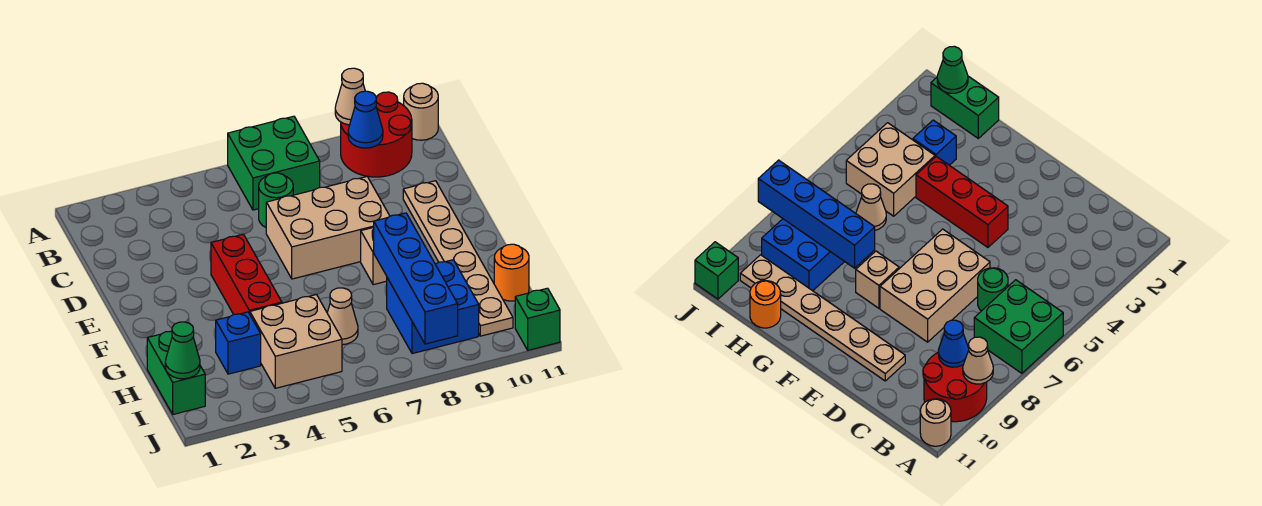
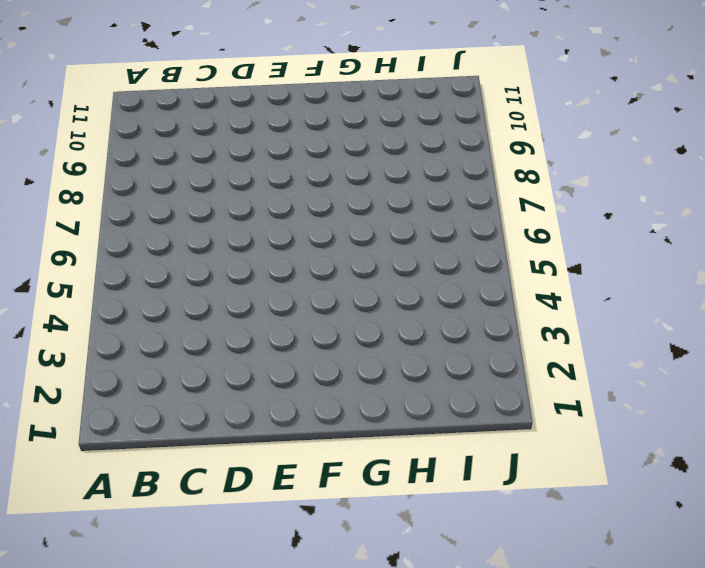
none -> green 2x2 brick [228,116,320,210]
none -> red 2x2 round brick [341,92,412,177]
none -> tan 1x1 round brick [404,83,438,140]

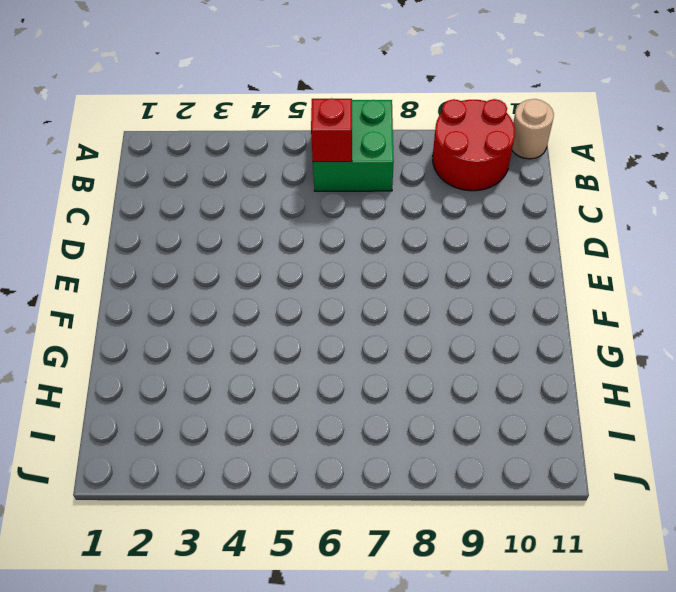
red 1x1 brick [311,98,352,162] -> none
none -> green 1x1 round brick [259,173,293,227]
none -> tan 2x3 brick [266,177,390,279]
none -> tan 1x6 plate [403,181,513,336]

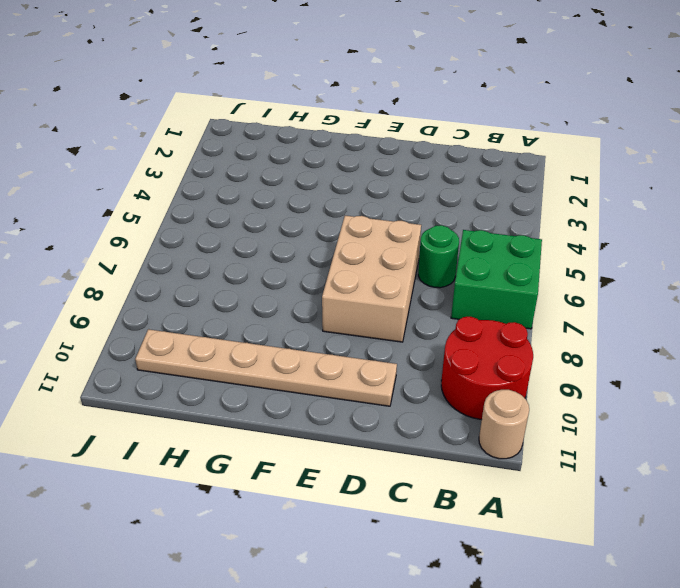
none -> red 1x3 brick [211,234,282,315]
none -> tan 1x1 brick [361,227,387,285]
none -> green 1x2 brick [147,331,205,414]

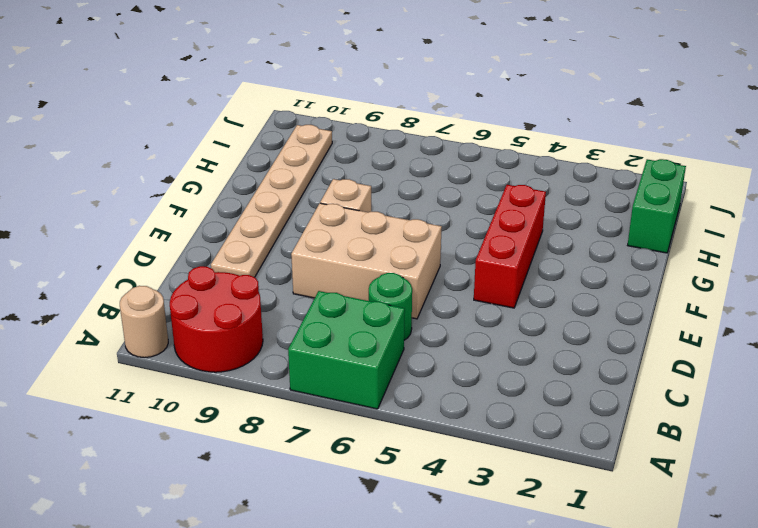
none -> blue 1x1 brick [216,312,261,374]
none -> tan 2x2 brick [250,295,342,388]
none -> tan 1x1 cone [327,288,358,345]

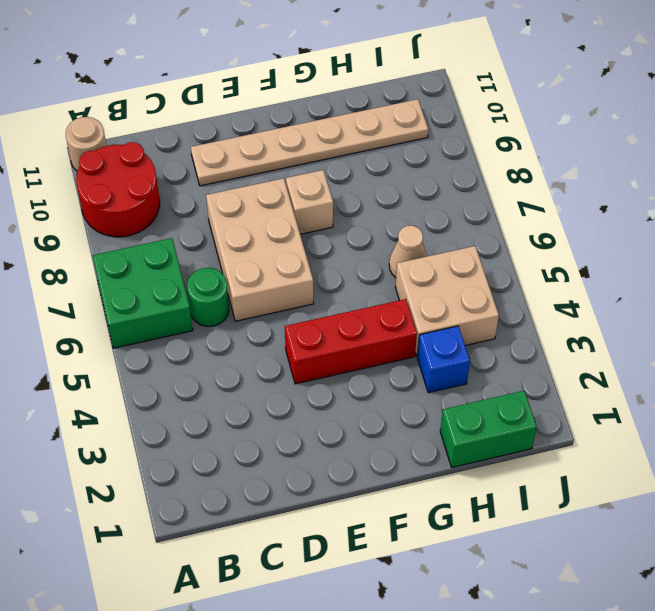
none -> blue 2x2 brick [387,260,479,354]
none -> orange 1x1 round brick [494,244,529,301]
none -> green 1x1 brick [515,288,560,350]

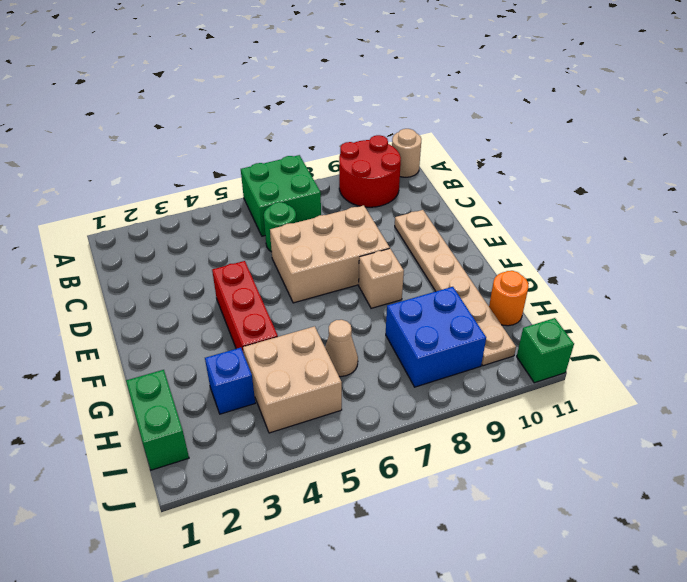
none -> tan 1x1 cone [335,68,365,125]
none -> blue 1x1 cone [348,91,383,148]
none -> blue 1x4 brick [374,213,458,344]

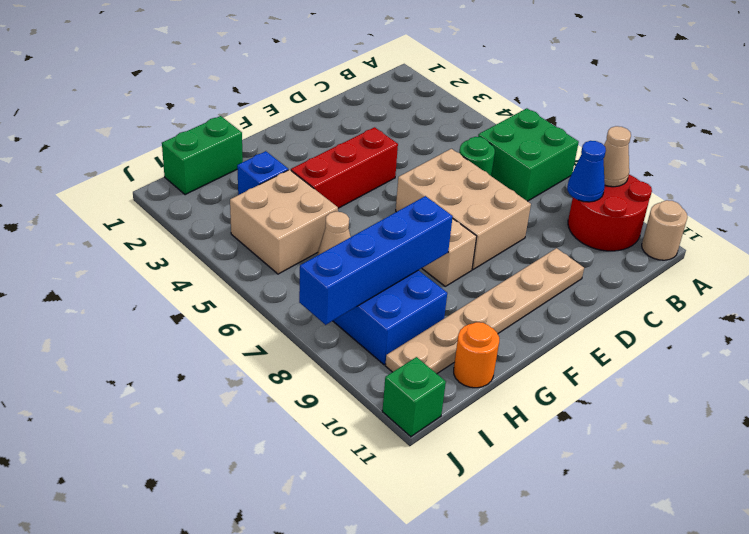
none -> green 1x1 cone [165,322,200,379]

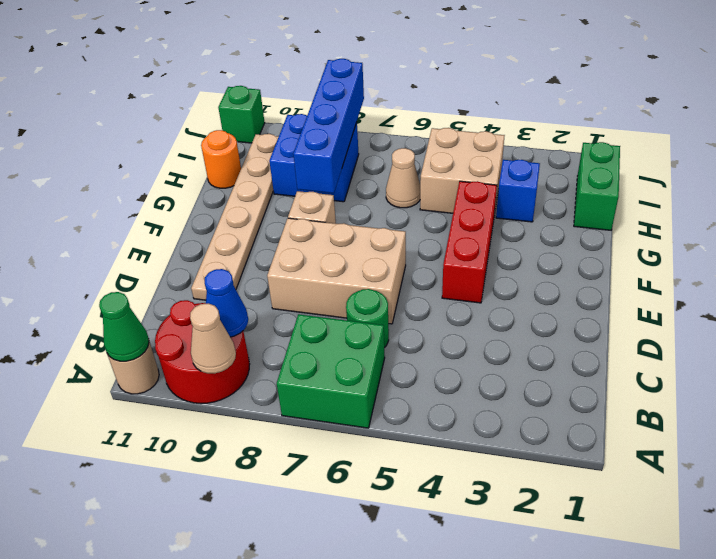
green 1x1 cone [99,292,149,361] -> green 1x1 cone moved to [165,322,200,379]

